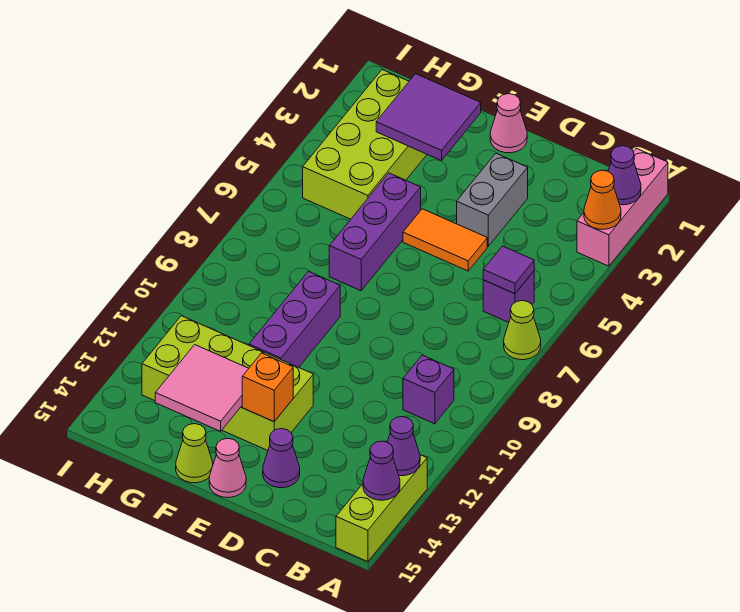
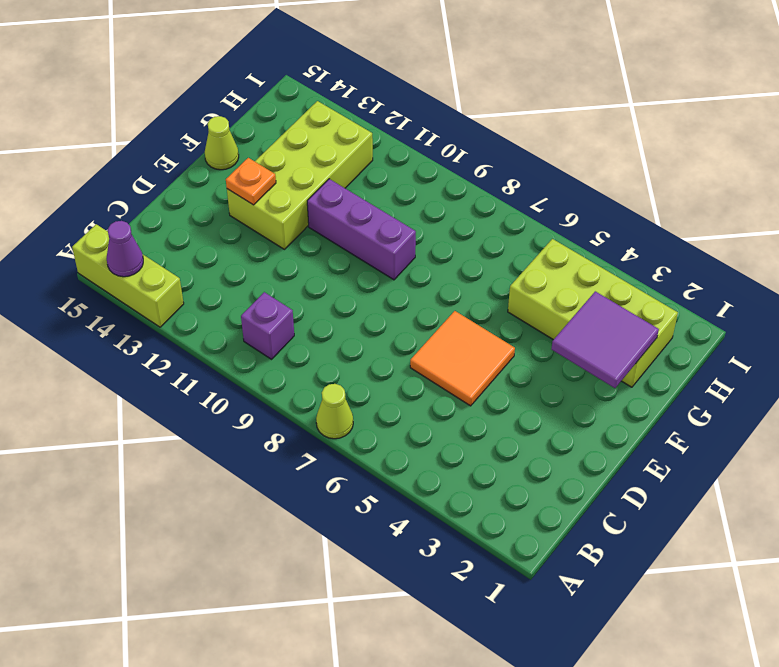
orange 2x2 tile [410,311,515,406] -> orange 1x2 tile [403,209,487,271]
orange 1x1 plate [226,158,276,205] -> orange 1x1 brick [242,353,293,422]
none -> pink 1x3 brick [577,148,668,266]
none -> purple 1x1 brick [483,271,534,322]
none -> grey 1x2 brick [457,153,528,246]

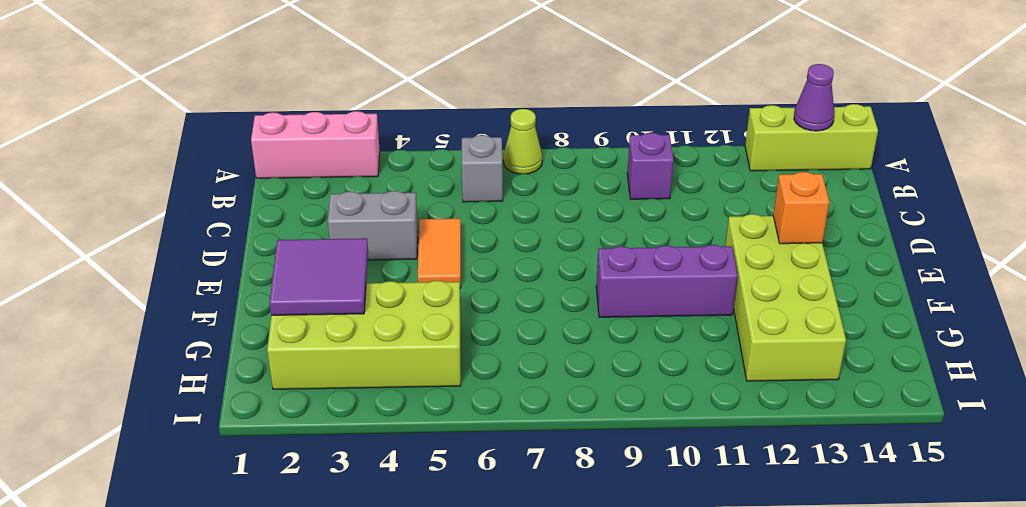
grey 1x1 brick [462,135,503,202] -> purple 1x1 brick [483,271,534,322]
none -> purple 1x1 cone [263,429,300,488]
none -> pink 1x1 cone [490,94,527,153]
none -> pink 1x1 cone [209,438,246,498]

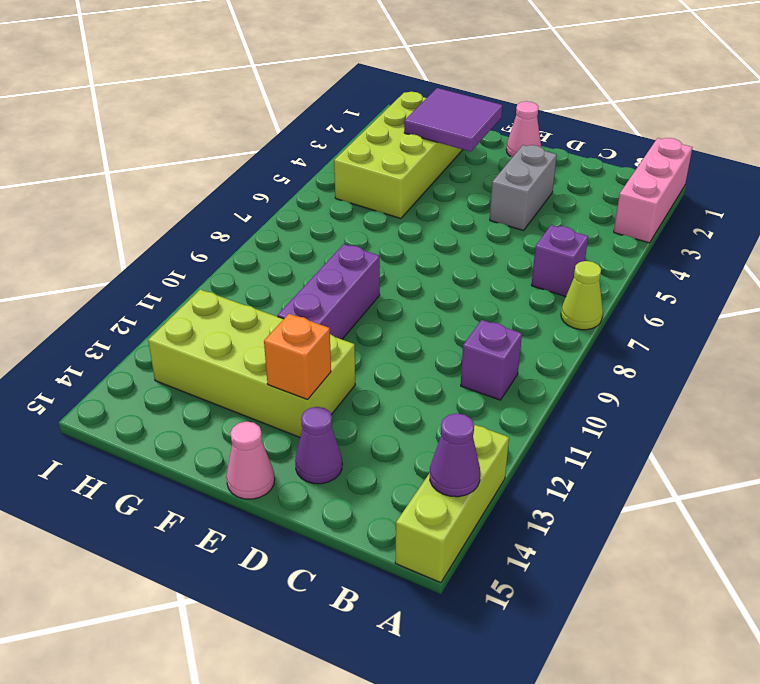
none -> orange 1x2 tile [403,209,487,271]
none -> purple 1x3 brick [329,173,421,291]
none -> lime 1x1 cone [176,424,213,483]

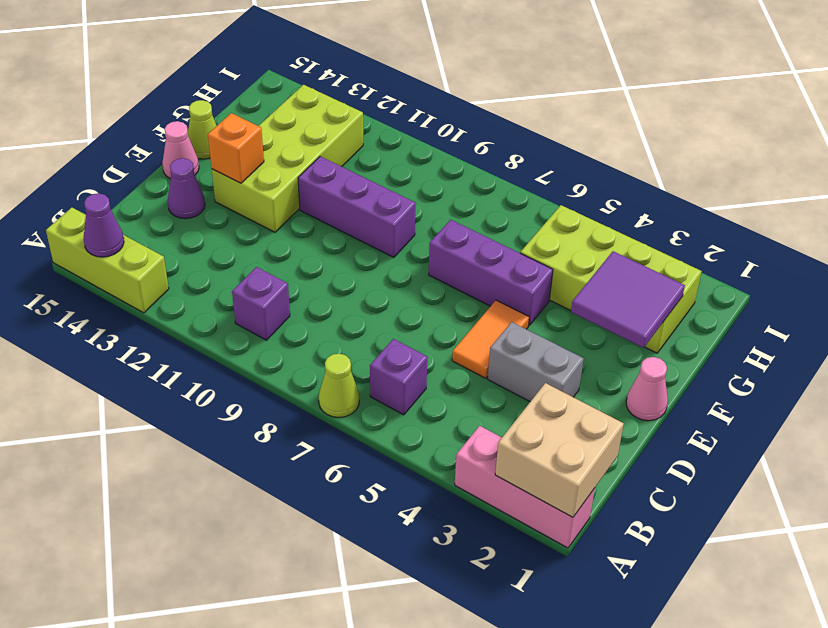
tan 2x2 brick [495,383,624,517] -> purple 1x1 cone [608,146,641,205]
none -> orange 1x1 cone [584,170,621,229]
none -> purple 1x1 cone [387,417,420,476]
none -> purple 1x1 tile [483,246,534,294]

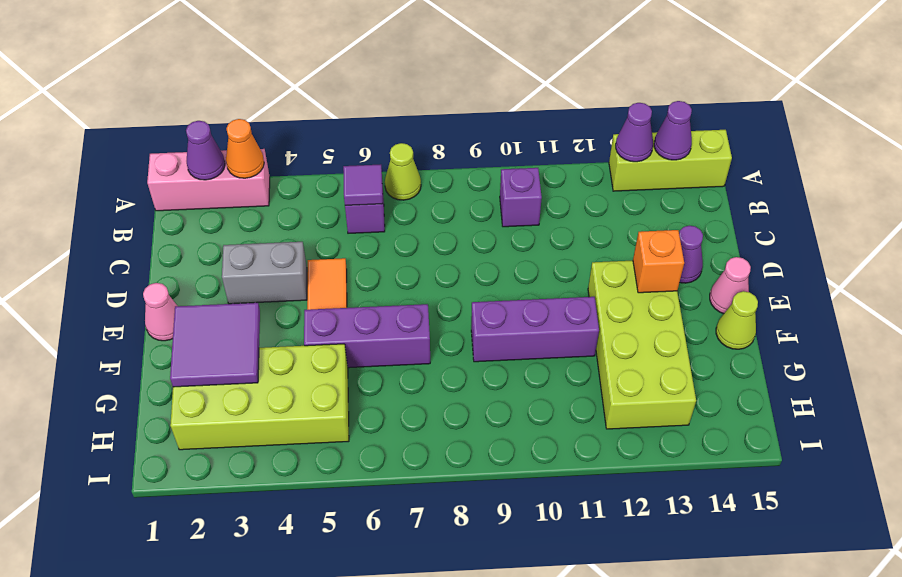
none -> pink 2x2 tile [155,345,249,431]

